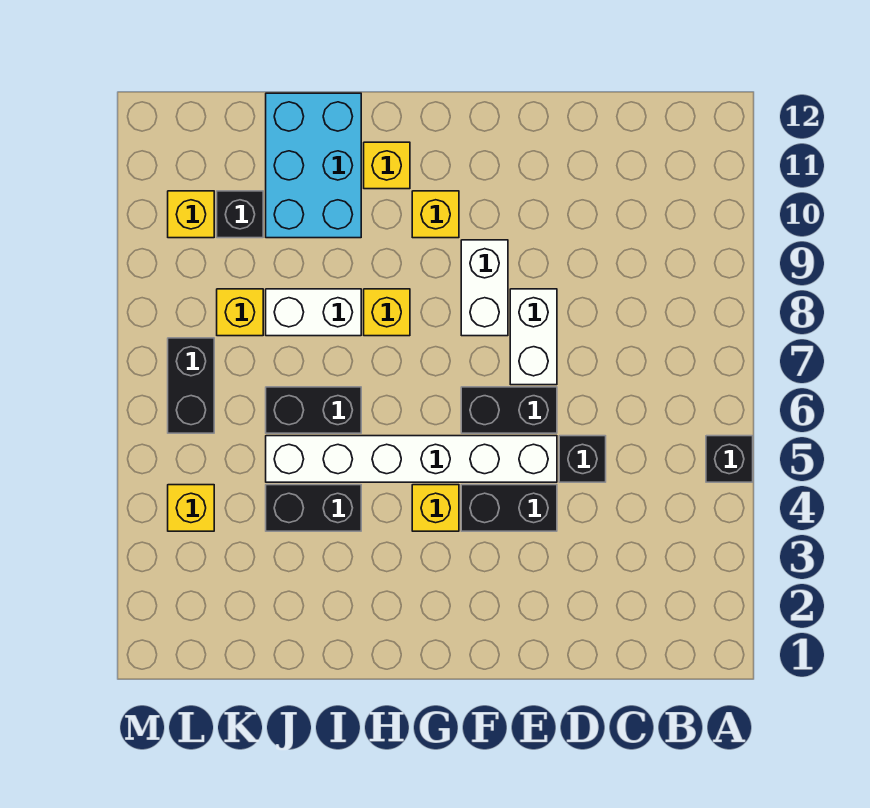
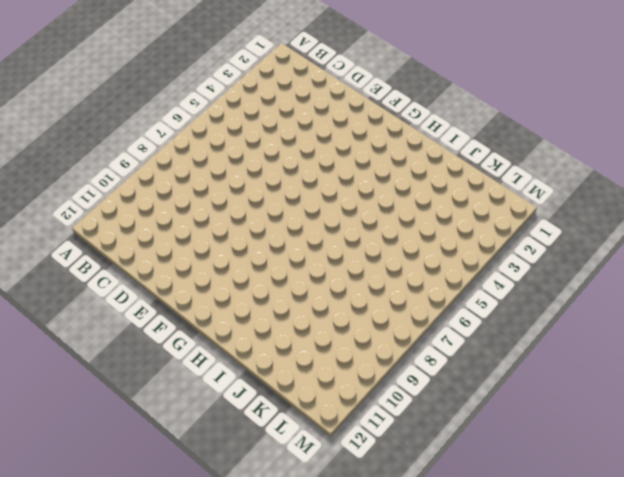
none -> black 1x1 brick [706,436,753,482]
none -> black 1x1 brick [559,436,606,482]
none -> black 1x2 brick [461,485,557,531]

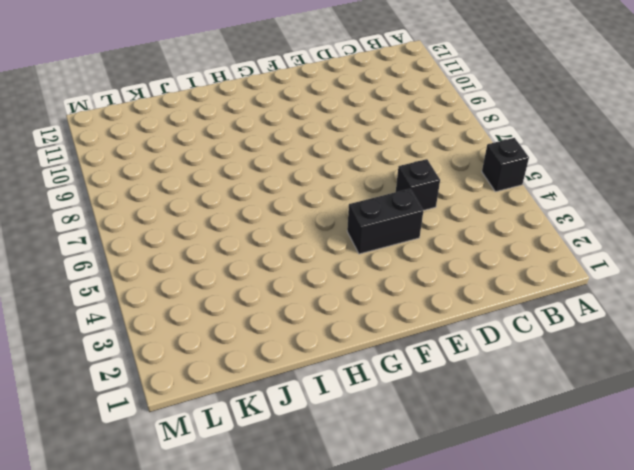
none -> white 1x6 brick [266,436,557,482]
none -> black 1x2 brick [461,387,557,433]
none -> white 1x2 brick [510,289,557,385]

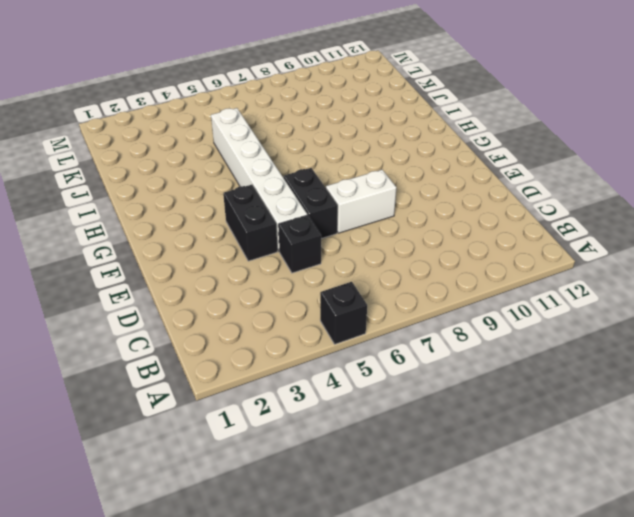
none -> white 1x2 brick [461,240,508,336]
none -> yellow 1x1 brick [412,485,459,531]
none -> yellow 1x1 brick [412,191,459,238]

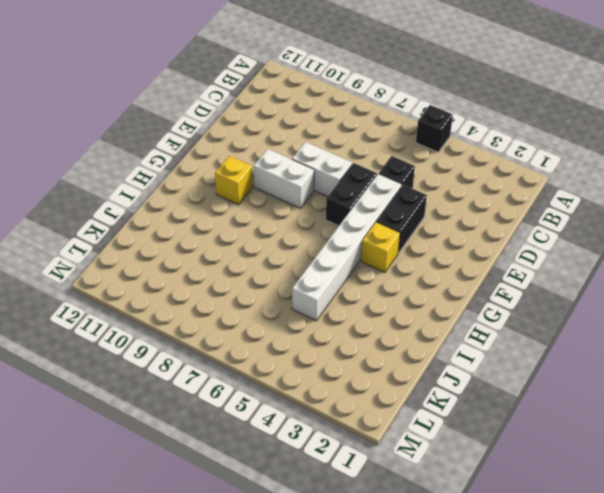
none -> yellow 1x1 brick [364,289,410,336]
none -> yellow 1x1 brick [364,142,410,189]
none -> black 1x2 brick [266,485,361,531]

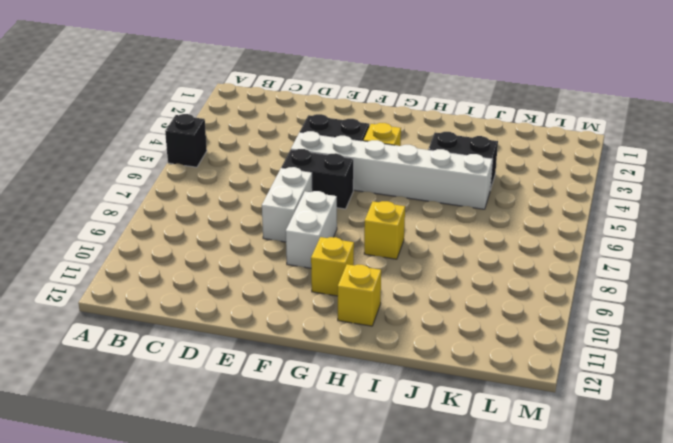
none -> black 1x1 brick [559,436,606,482]
none -> black 1x2 brick [266,387,361,433]
none -> white 1x2 brick [266,289,361,336]

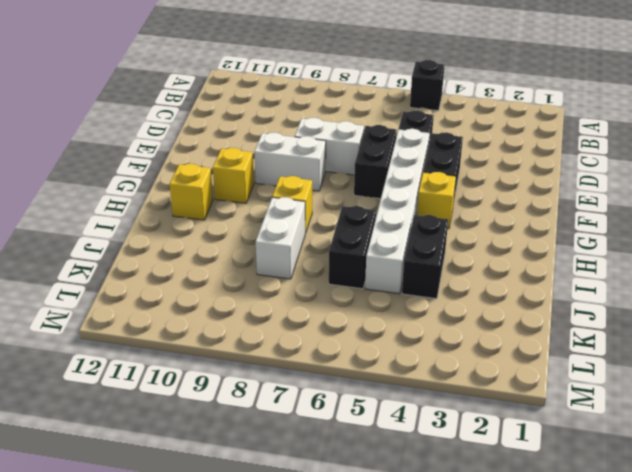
none -> cyan 2x3 brick [266,93,361,238]
none -> yellow 1x1 brick [217,289,263,336]
none -> black 1x1 brick [217,191,263,238]

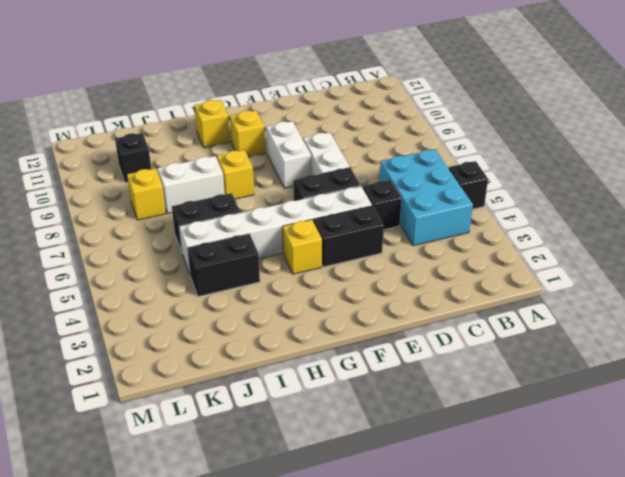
cyan 2x3 brick [379,149,473,246] -> cyan 2x3 brick moved to [266,93,361,238]
none -> yellow 1x1 brick [168,485,214,531]
none -> black 1x2 brick [168,338,214,433]
none -> yellow 1x1 brick [168,191,214,238]

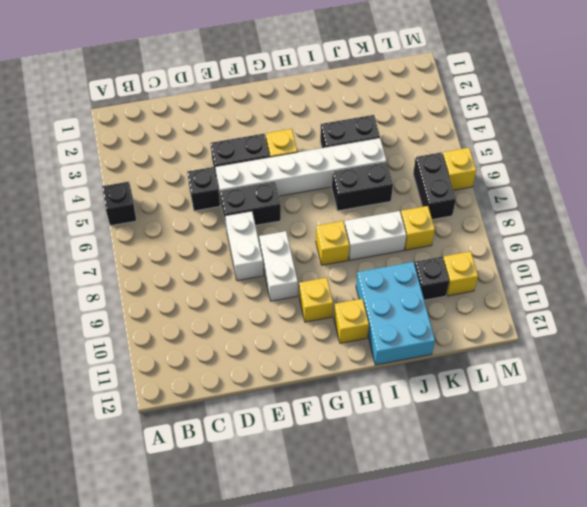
yellow 1x1 brick [443,148,476,190] -> yellow 1x1 brick moved to [168,485,214,531]

